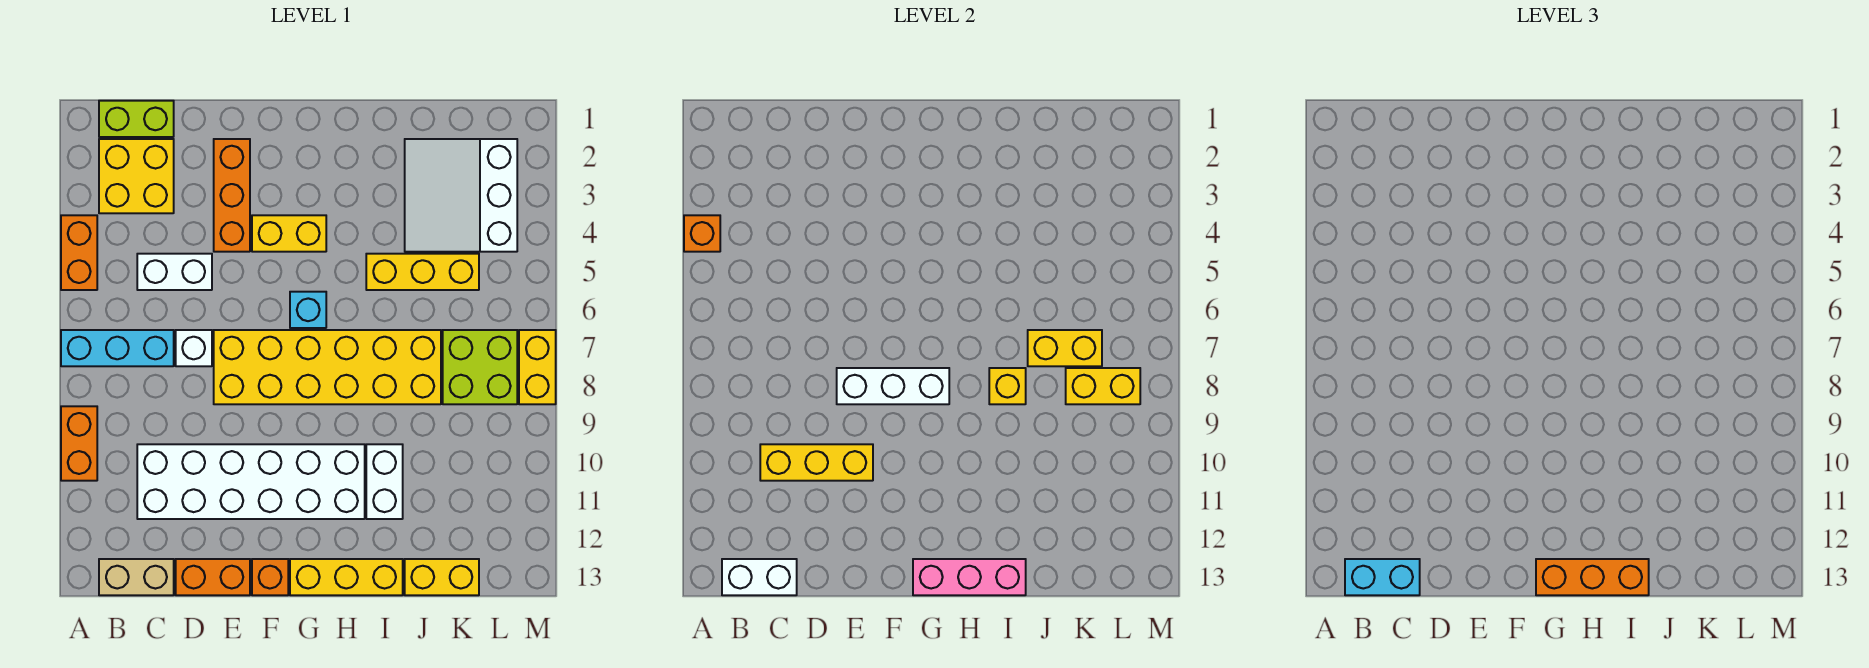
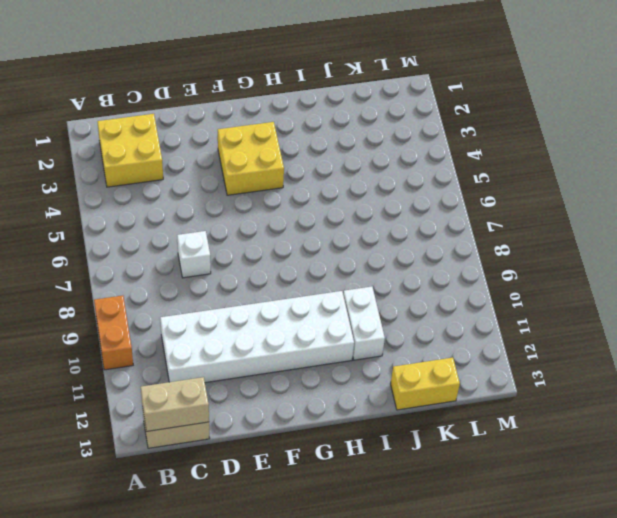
tan 1x2 brick [141,377,209,431] -> white 1x2 brick [722,559,797,595]
yellow 2x2 brick [218,122,284,195] -> yellow 1x2 brick [252,215,326,252]
none -> orange 1x2 brick [61,215,97,290]
none -> cyan 1x3 brick [61,330,174,366]
none -> lime 1x2 brick [99,101,174,137]
none -> white 1x2 brick [137,254,212,290]

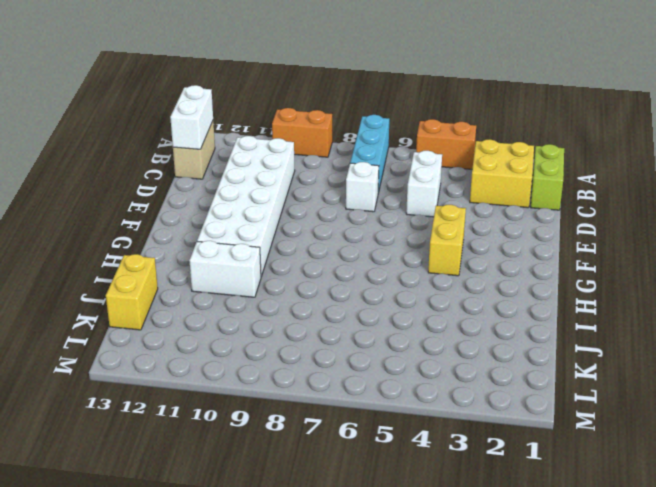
none -> orange 1x2 brick [176,559,250,595]
none -> orange 1x3 brick [214,139,250,252]
none -> yellow 2x6 brick [214,330,441,404]
none -> orange 1x1 brick [252,559,288,595]

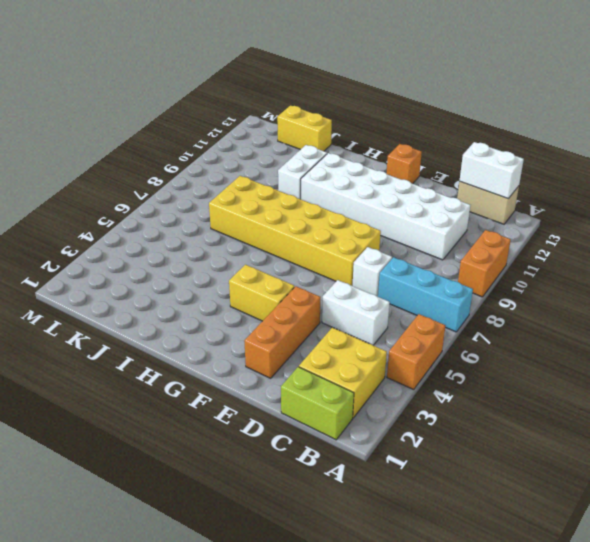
none -> orange 1x2 brick [176,559,250,595]
none -> cyan 1x1 brick [290,292,326,328]
none -> yellow 1x3 brick [290,559,403,595]
none -> yellow 1x3 brick [366,254,479,290]

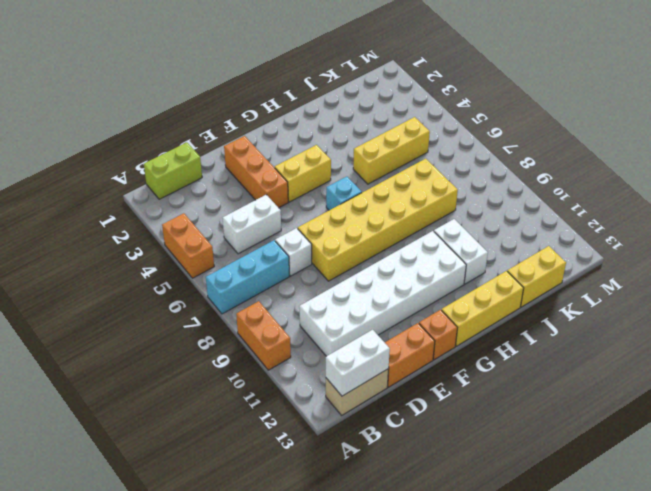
none -> yellow 2x2 brick [99,139,174,213]
none -> white 3x3 slope [405,139,517,252]
none -> lime 2x2 brick [443,330,517,404]
none -> yellow 1x2 brick [519,330,556,404]

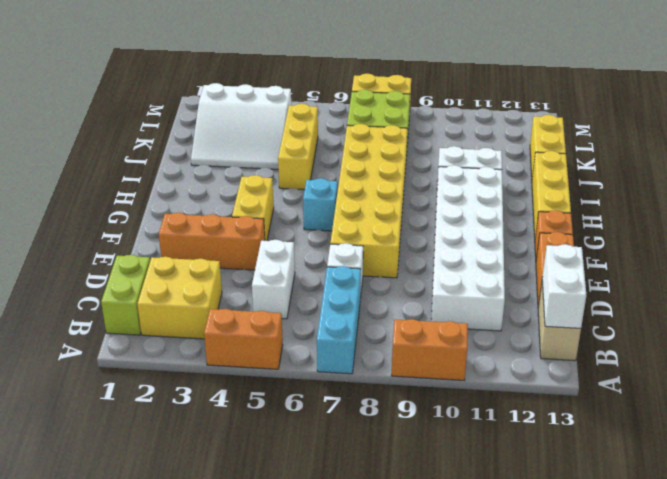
none -> orange 1x1 brick [684,215,720,252]
none -> yellow 1x3 brick [760,444,873,481]
none -> white 1x3 brick [837,368,949,404]
none -> pink 1x3 brick [913,559,1026,595]

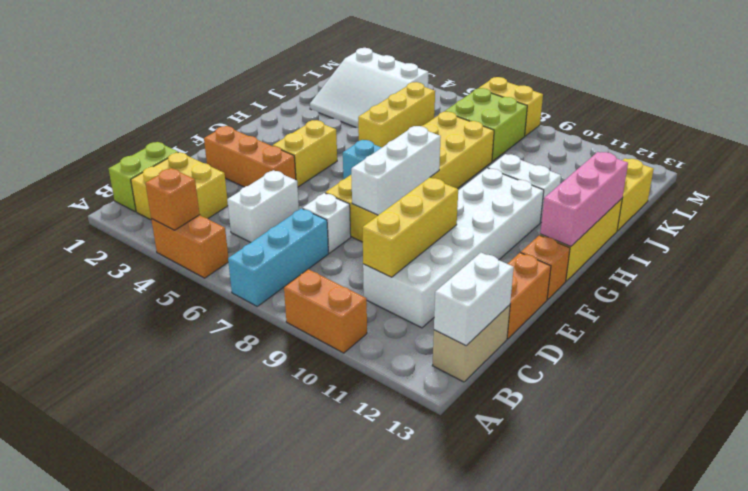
none -> yellow 1x1 brick [989,368,1026,404]
none -> yellow 1x2 brick [1028,330,1102,366]
none -> yellow 1x2 brick [1066,368,1140,404]
none -> cyan 1x2 brick [1345,559,1420,595]

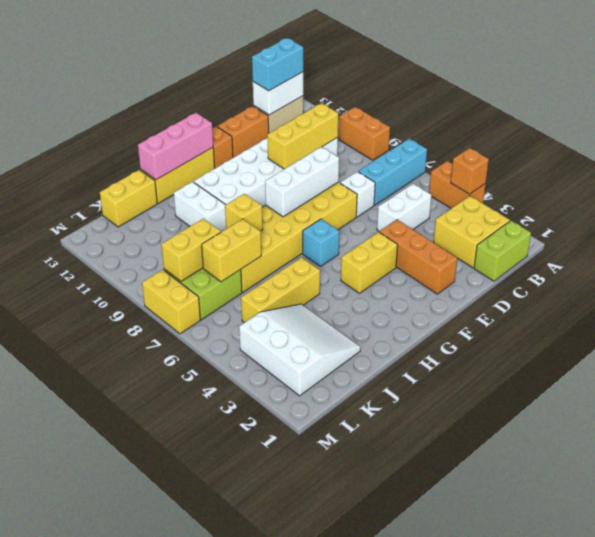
none -> orange 1x3 brick [1536,559,1649,595]

